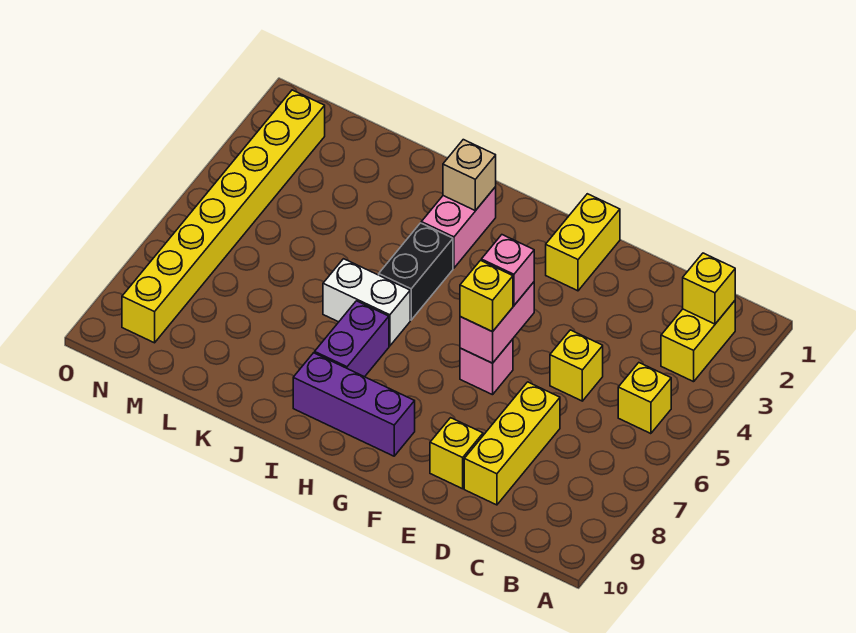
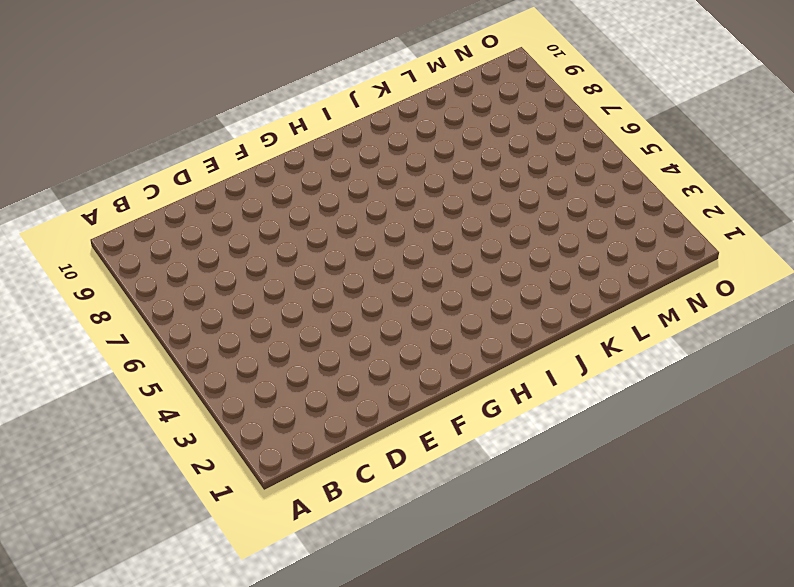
none -> yellow 1x2 brick [661,301,735,382]
none -> yellow 1x1 brick [618,363,671,434]
none -> yellow 1x1 brick [550,330,603,401]

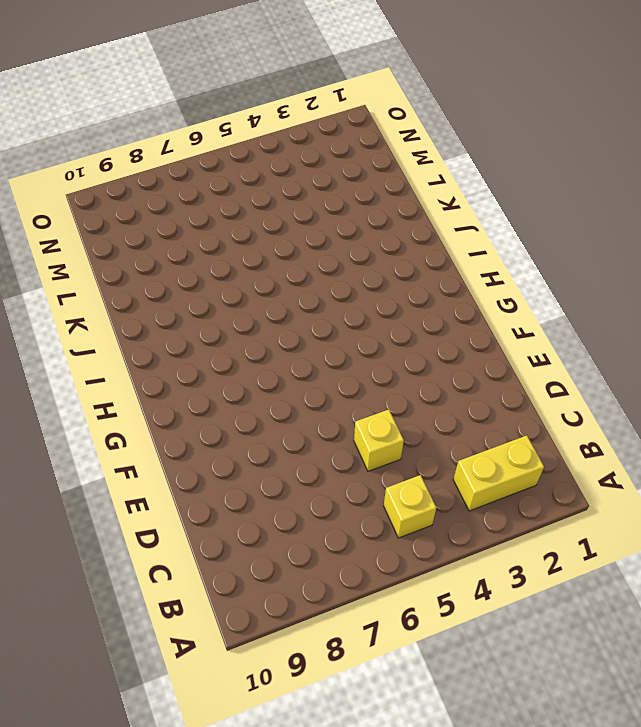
none -> yellow 1x3 brick [464,382,560,505]
none -> yellow 1x1 brick [430,418,483,489]
none -> yellow 1x2 brick [546,194,620,291]

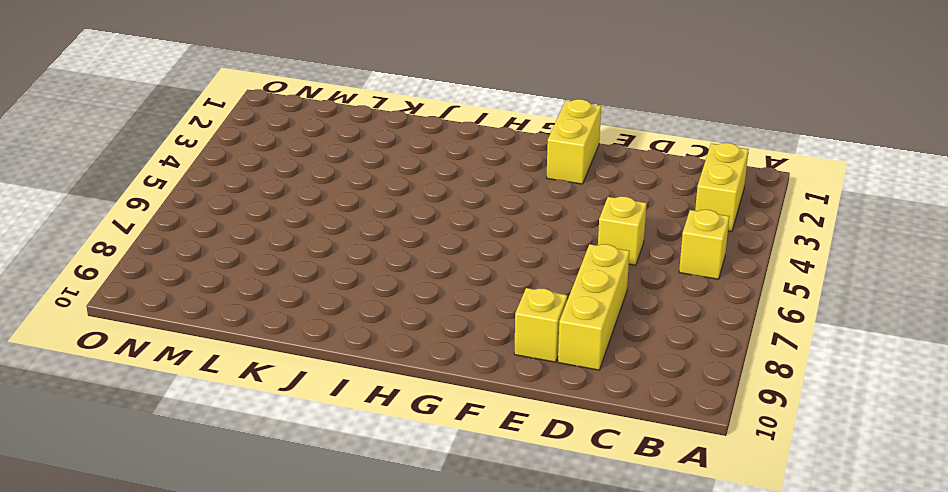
none -> pink 1x1 brick [460,339,513,395]
none -> purple 1x3 brick [293,353,415,456]
none -> pink 1x2 brick [421,187,496,268]

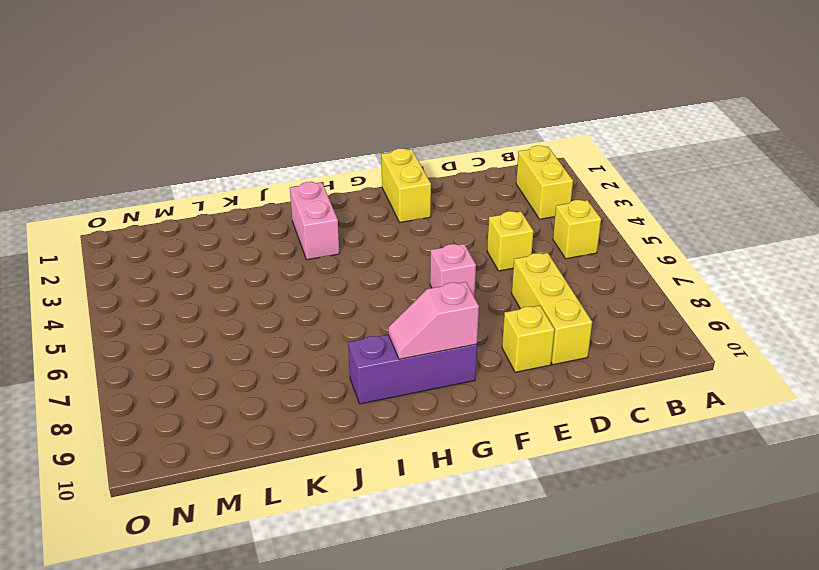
pink 1x2 slope [388,282,479,359] -> none
none -> black 1x2 brick [379,223,453,320]
none -> white 1x2 brick [323,259,410,346]
none -> purple 1x2 brick [315,301,389,377]

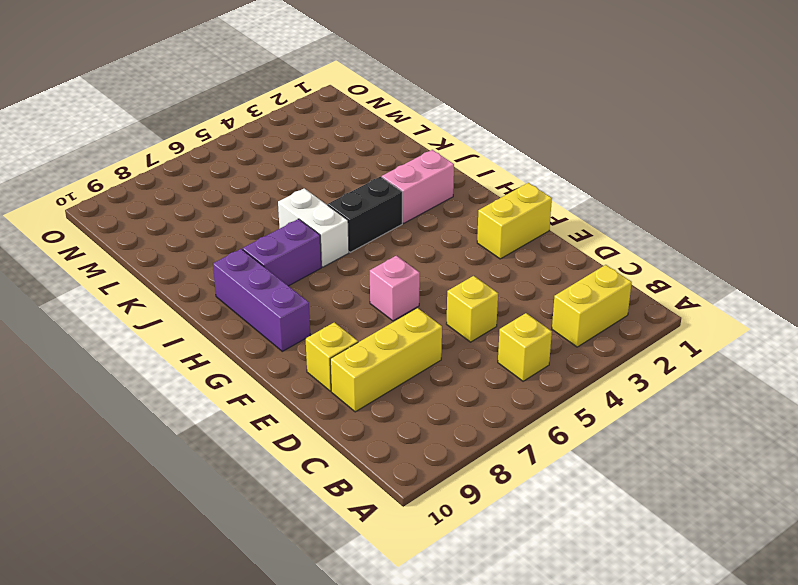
none -> yellow 1x8 brick [122,90,325,343]
none -> yellow 1x1 brick [683,253,735,324]
none -> pink 1x2 brick [460,282,534,363]

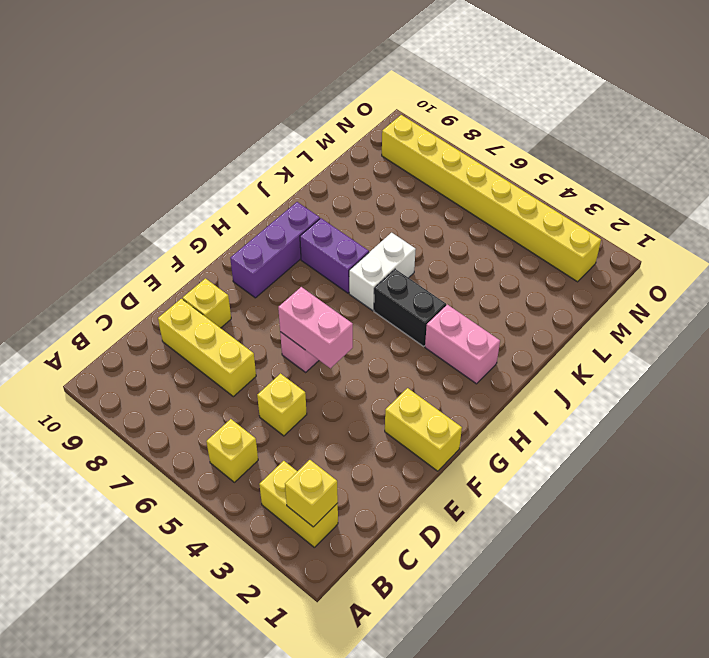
none -> tan 1x1 brick [443,140,496,211]
none -> pink 1x1 brick [481,235,534,305]
none -> yellow 1x1 brick [460,260,513,332]

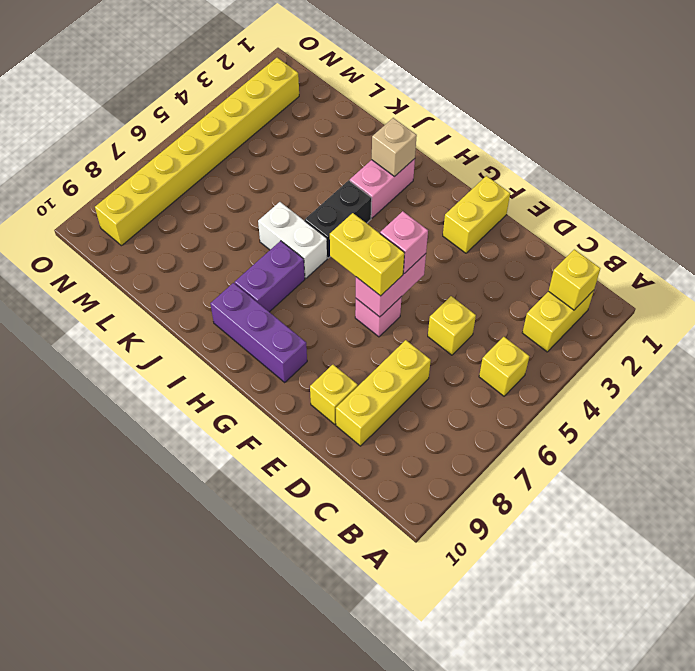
yellow 1x2 brick [330,213,404,296] -> yellow 1x1 brick [460,260,513,332]

